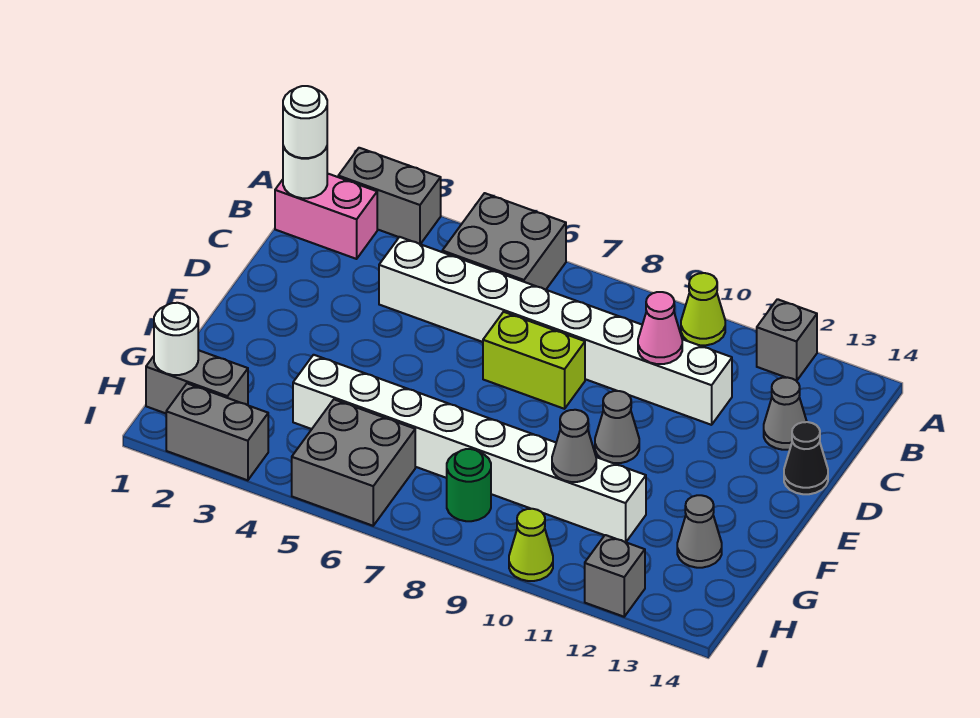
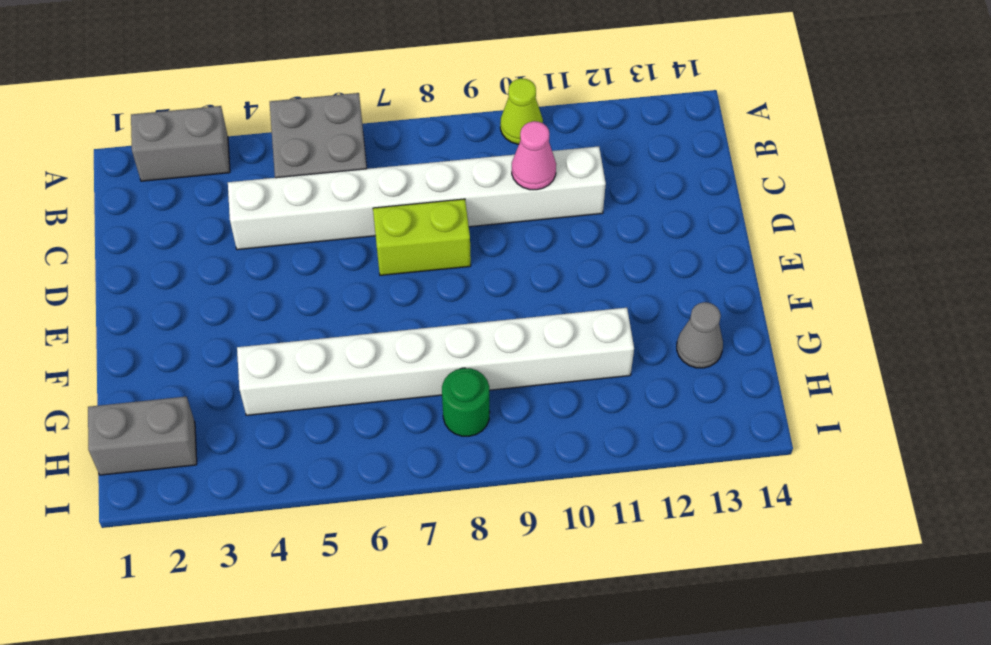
none -> grey 1x1 brick [757,299,817,381]
none -> pink 1x2 brick [275,173,377,259]
none -> grey 1x1 cone [764,377,807,450]

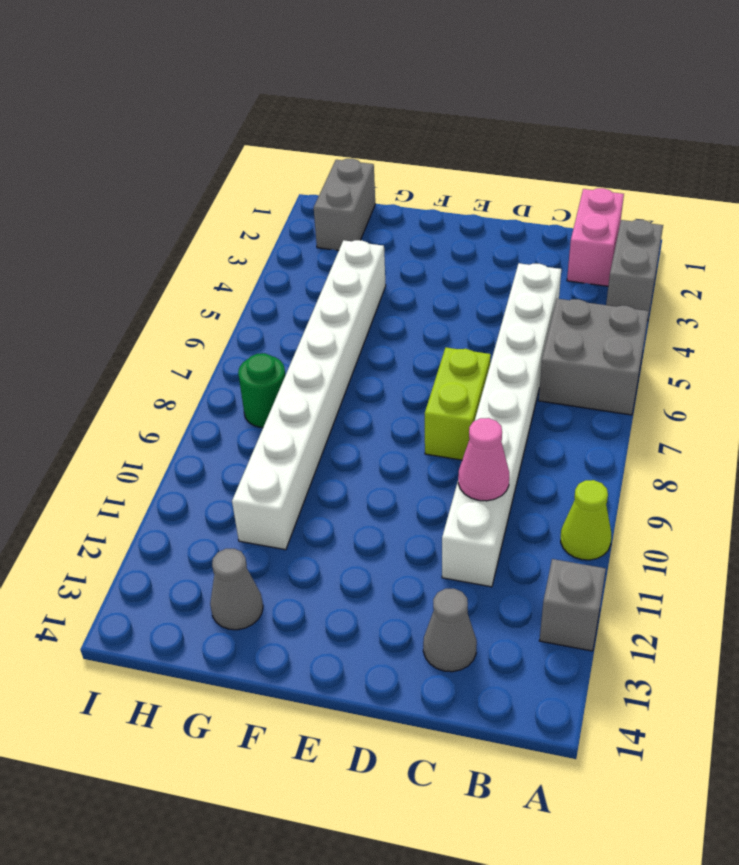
none -> black 1x1 cone [784,422,828,494]
none -> grey 1x1 cone [595,391,639,463]
none -> grey 2x2 brick [292,399,415,526]

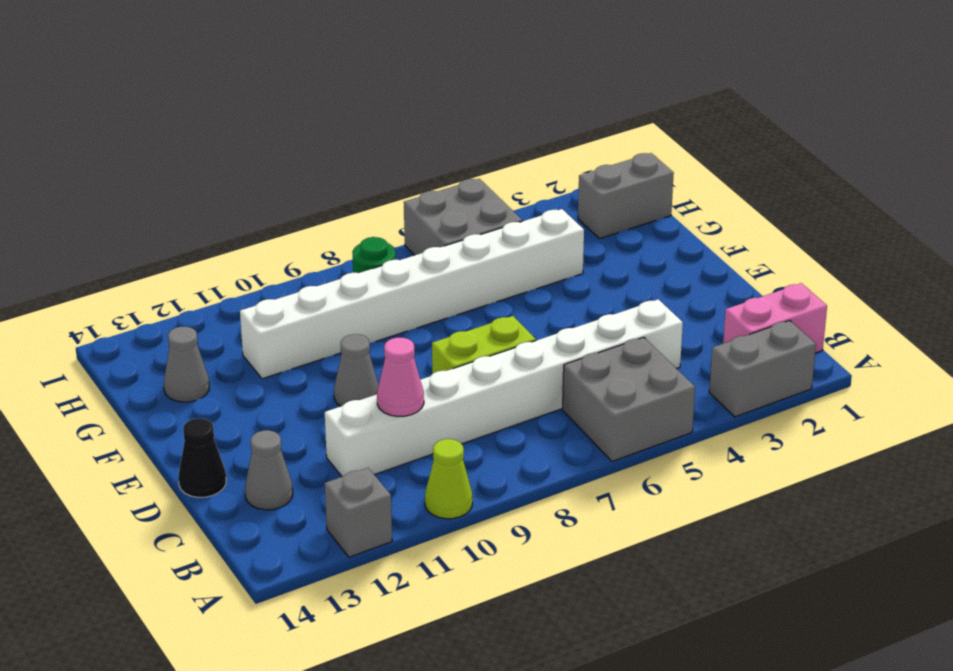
none -> grey 1x2 brick [166,383,268,480]
none -> lime 1x1 cone [509,509,553,581]
none -> grey 1x1 brick [585,535,645,617]

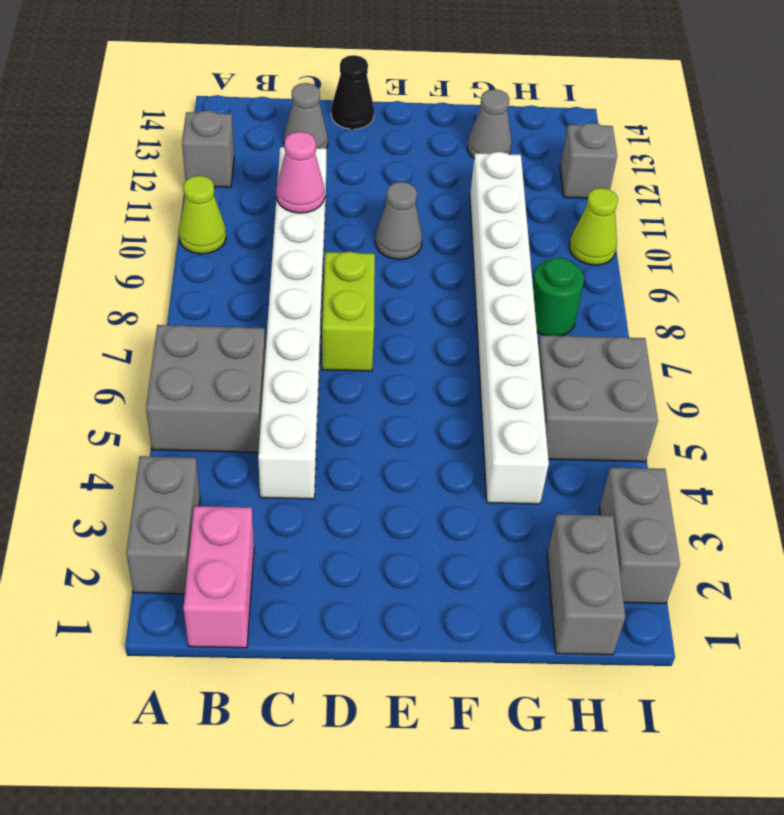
none -> white 1x1 round brick [283,146,327,198]
none -> grey 1x1 cone [552,410,596,482]
none -> white 1x1 round brick [154,303,198,375]

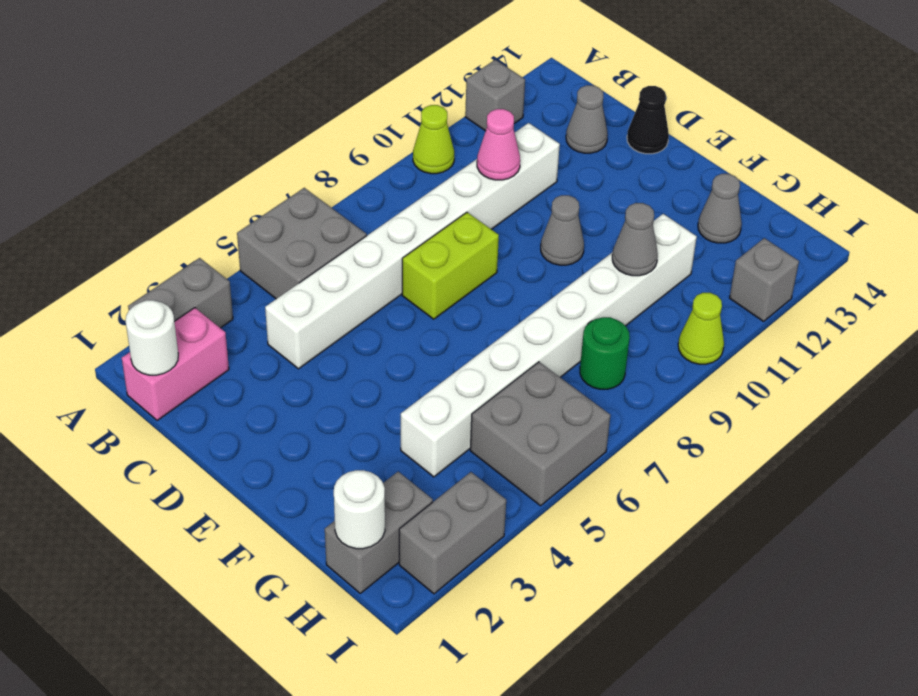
none -> white 1x1 round brick [283,86,327,158]

